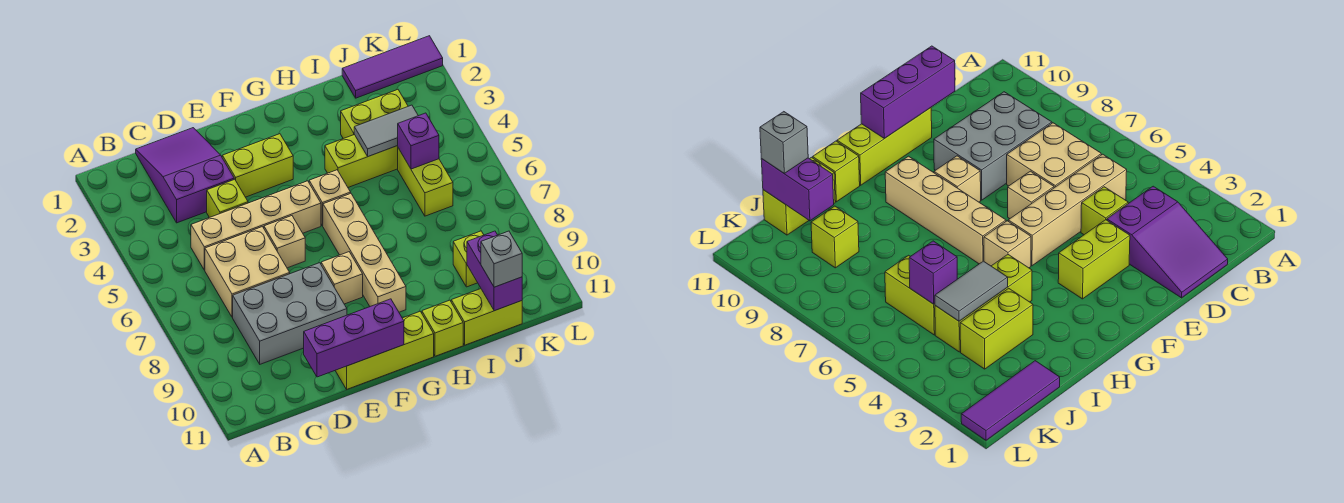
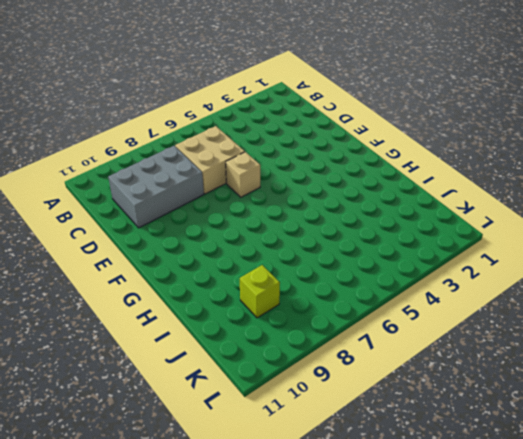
grey 2x3 brick [108,146,204,228] -> grey 2x3 brick turned to [233,263,347,364]
none -> purple 2x3 slope [136,128,234,223]
none -> tan 1x4 brick [191,181,321,270]
none -> lime 1x1 brick [207,179,248,218]

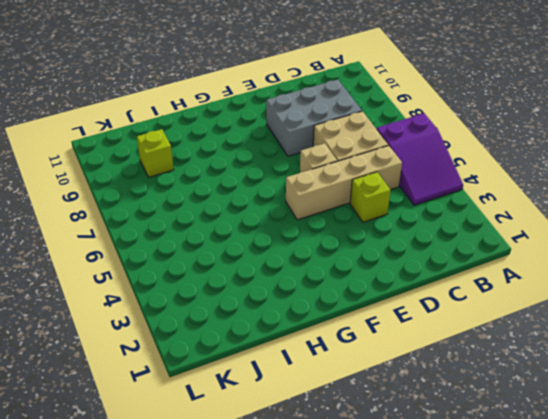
purple 2x3 slope [377,113,463,205] -> purple 2x3 slope moved to [136,128,234,223]
none -> lime 1x2 brick [222,134,293,197]
none -> lime 1x3 brick [335,312,434,389]
none -> tan 1x1 brick [321,252,363,304]

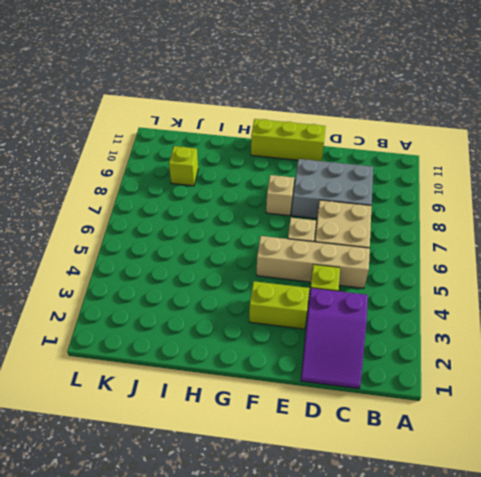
none -> tan 1x1 brick [309,170,351,226]
none -> tan 1x4 brick [323,194,406,312]
none -> lime 1x3 brick [325,135,398,187]

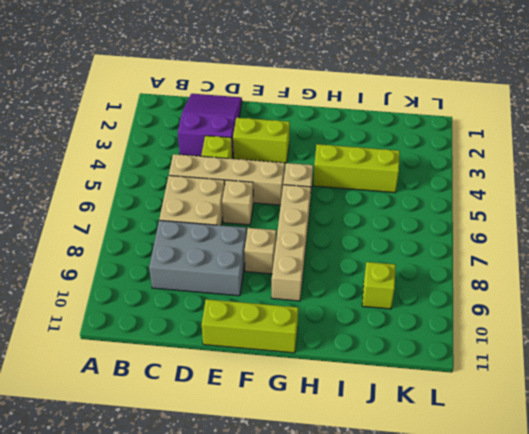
none -> lime 1x1 brick [422,300,463,356]
none -> lime 1x2 brick [341,90,408,139]
none -> lime 1x2 brick [451,289,522,345]

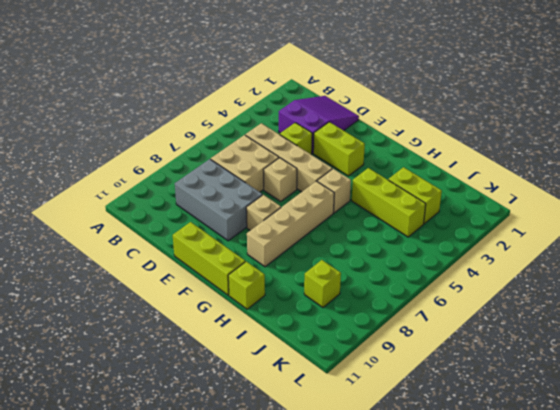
none -> lime 1x2 brick [451,289,522,345]
none -> purple 1x3 tile [342,36,443,98]
none -> lime 1x2 brick [398,148,453,216]

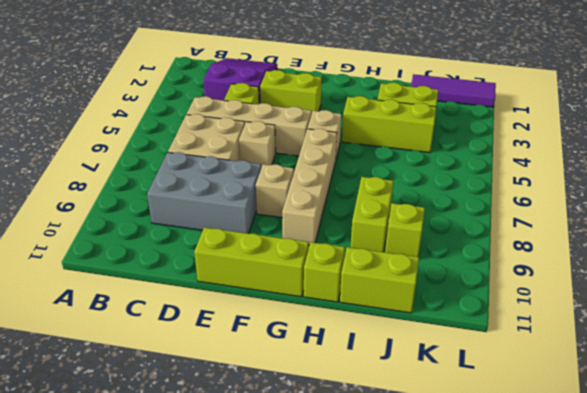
lime 1x2 brick [350,177,393,252] -> lime 1x2 brick moved to [398,148,453,216]
none -> purple 1x3 brick [304,299,404,377]
none -> grey 1x2 tile [354,105,418,156]
none -> purple 1x1 brick [398,113,439,169]

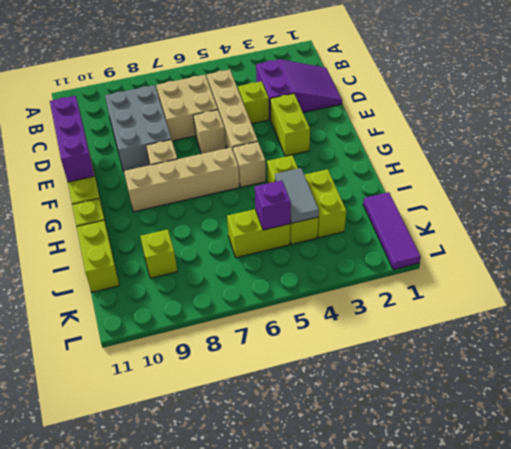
none -> purple 1x2 brick [467,231,522,311]
none -> grey 1x1 brick [481,231,522,287]

